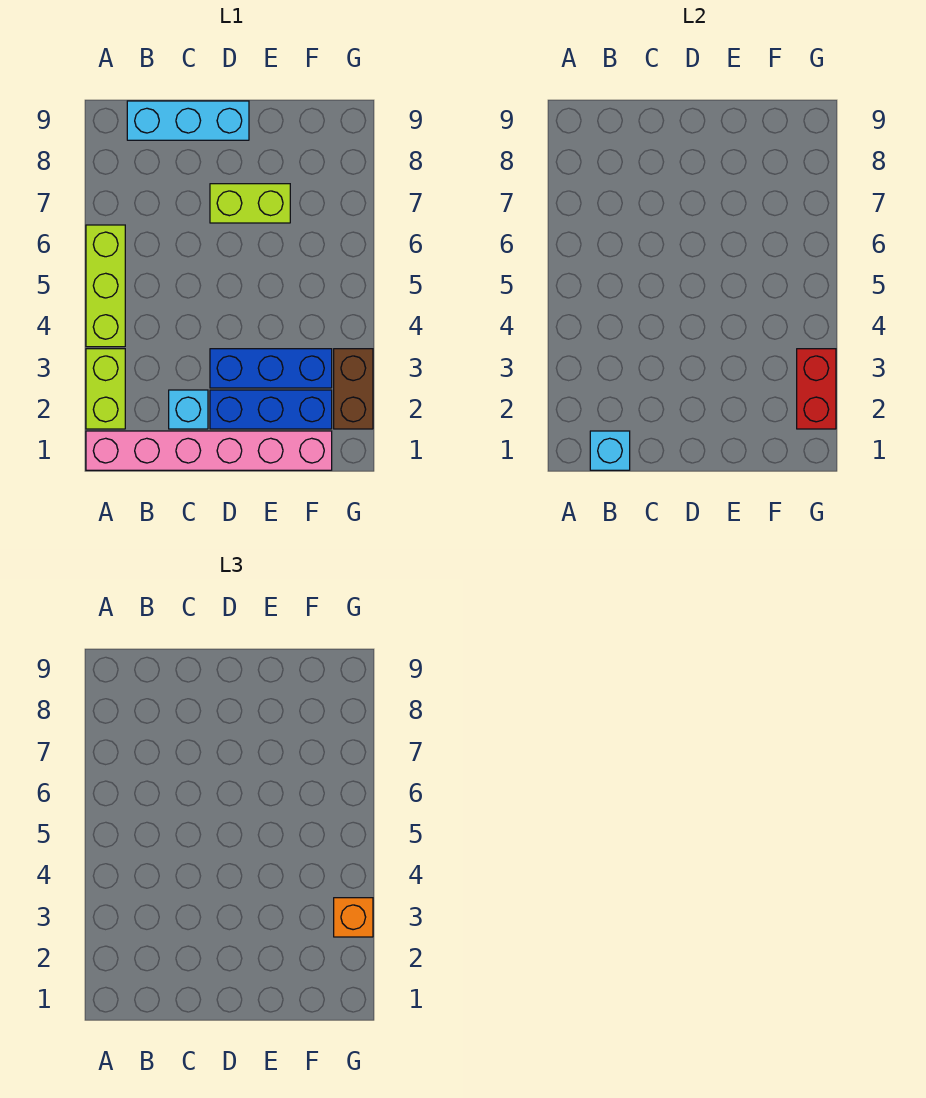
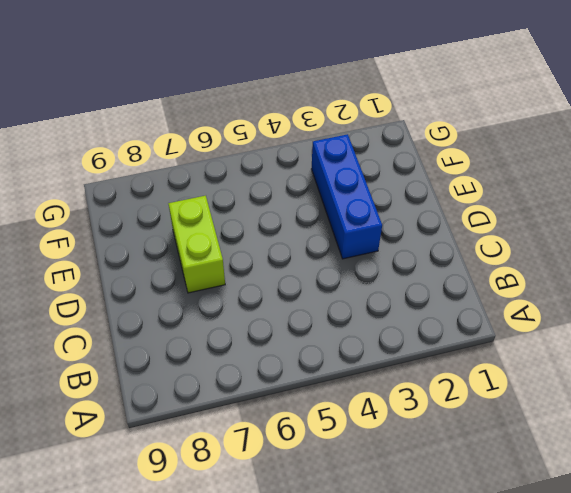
none -> pink 1x6 brick [86,431,332,470]
none -> lime 1x2 brick [86,349,125,429]
none -> lime 1x3 brick [86,225,125,347]

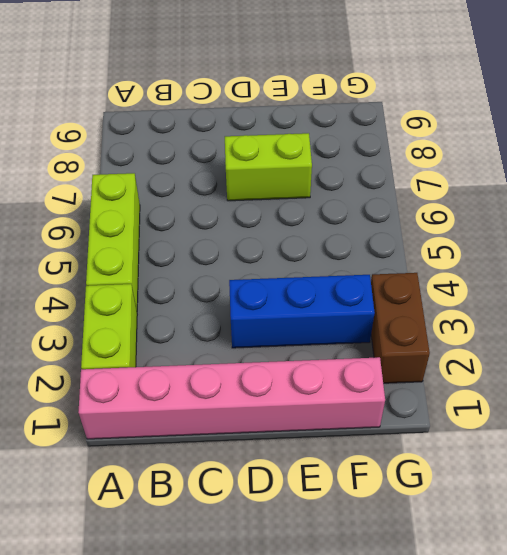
none -> cyan 1x3 brick [127,101,249,140]
none -> cyan 1x1 brick [169,390,208,429]
none -> blue 1x3 brick [210,390,332,429]

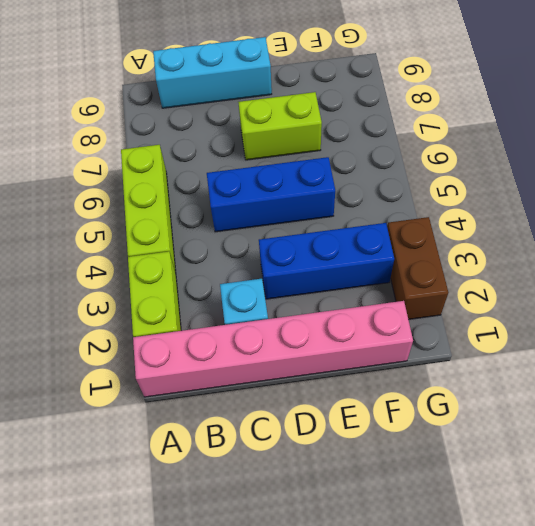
blue 1x3 brick [207,157,335,232] -> blue 1x3 brick moved to [210,390,332,429]
none -> cyan 1x1 brick [590,431,630,470]
none -> red 1x2 brick [797,349,836,429]
none -> orange 1x1 brick [334,898,373,937]

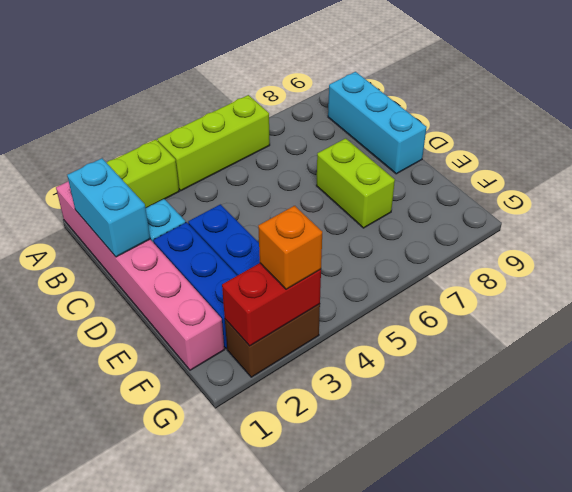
cyan 1x2 brick [67,158,150,257] -> cyan 1x1 brick [590,431,630,470]

